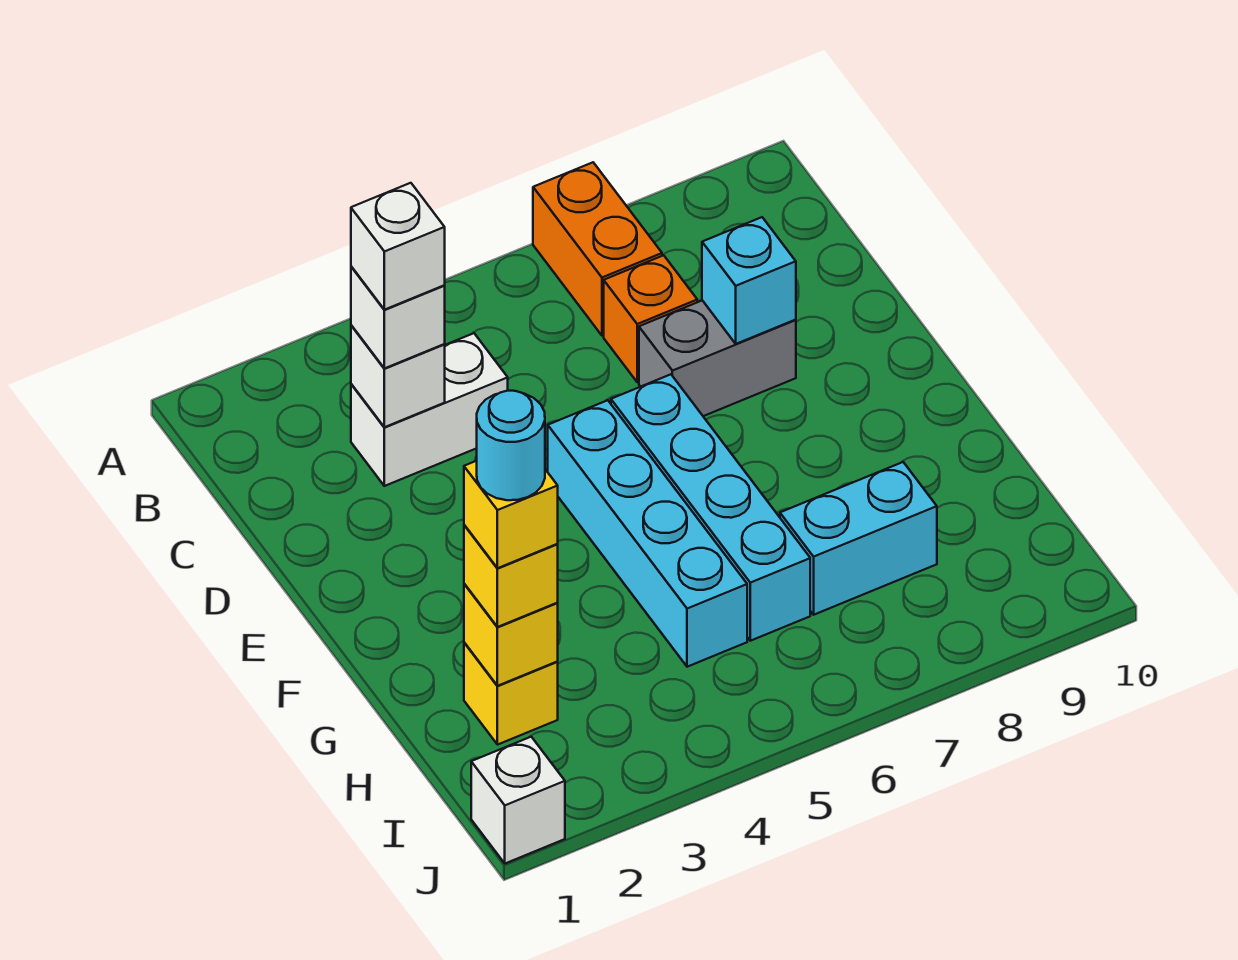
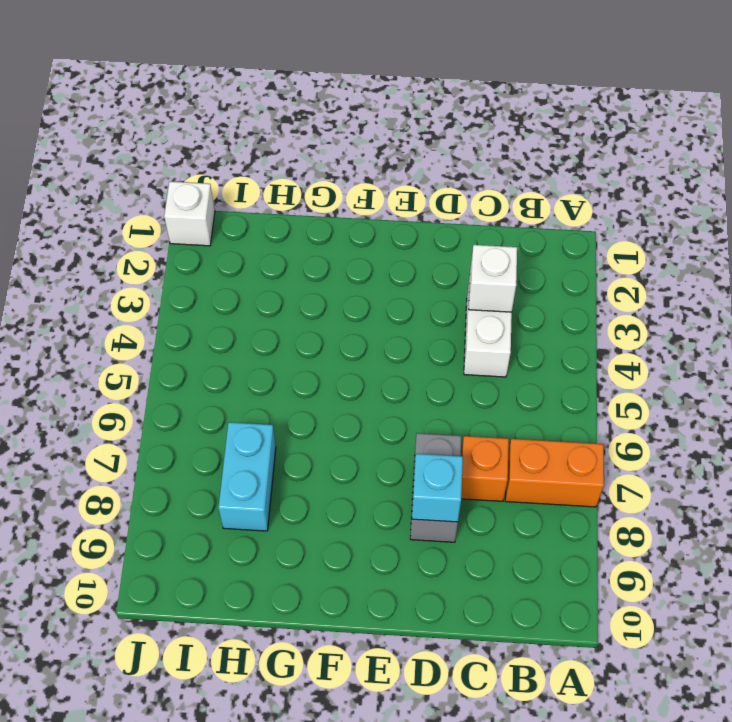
none -> cyan 1x4 brick [548,400,747,667]
none -> cyan 1x4 brick [611,374,810,641]
none -> yellow 1x1 brick [464,643,558,745]

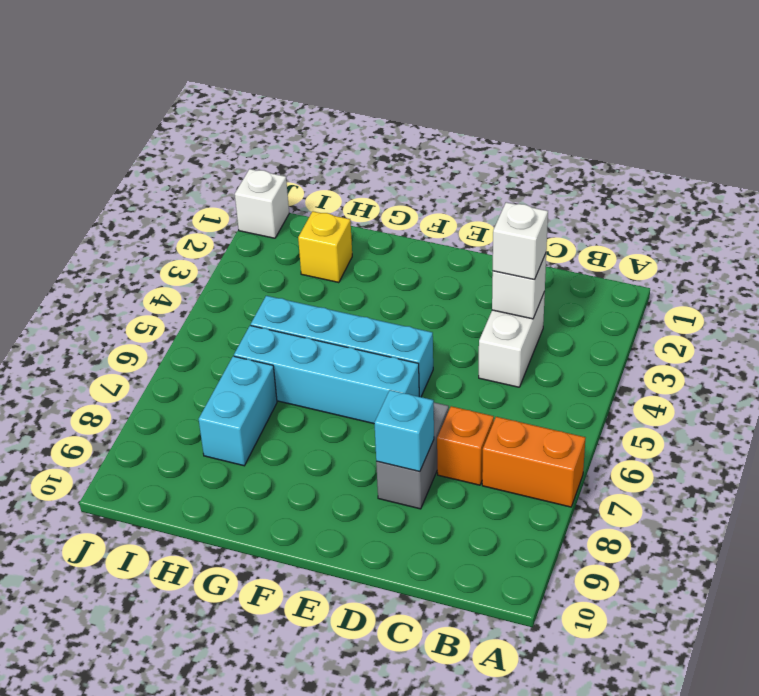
none -> yellow 1x1 brick [464,584,558,686]
none -> yellow 1x1 brick [464,525,558,627]
none -> white 1x1 brick [351,183,445,310]

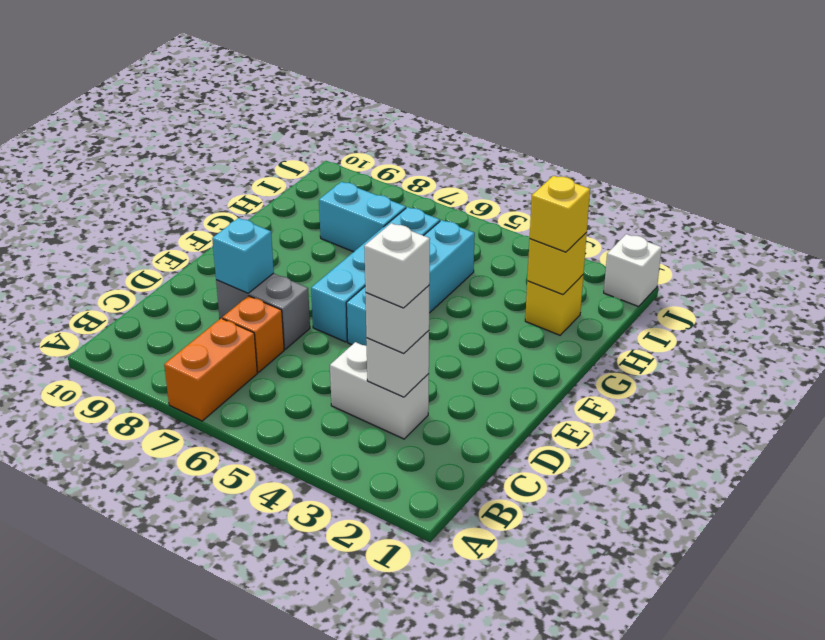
none -> yellow 1x1 brick [464,461,558,568]
none -> cyan 1x1 round brick [477,391,545,500]

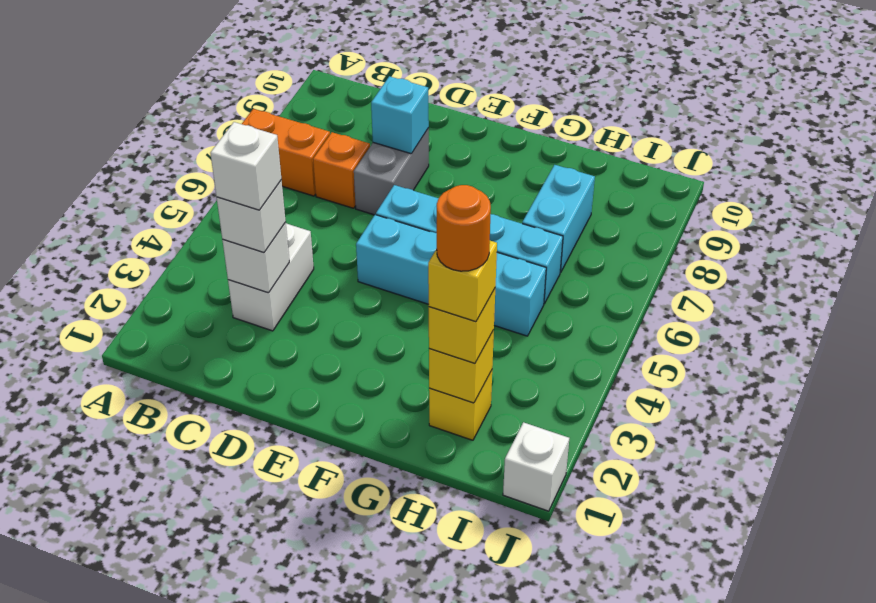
orange 1x1 round brick [437,185,491,271] -> cyan 1x1 round brick [477,391,545,500]

